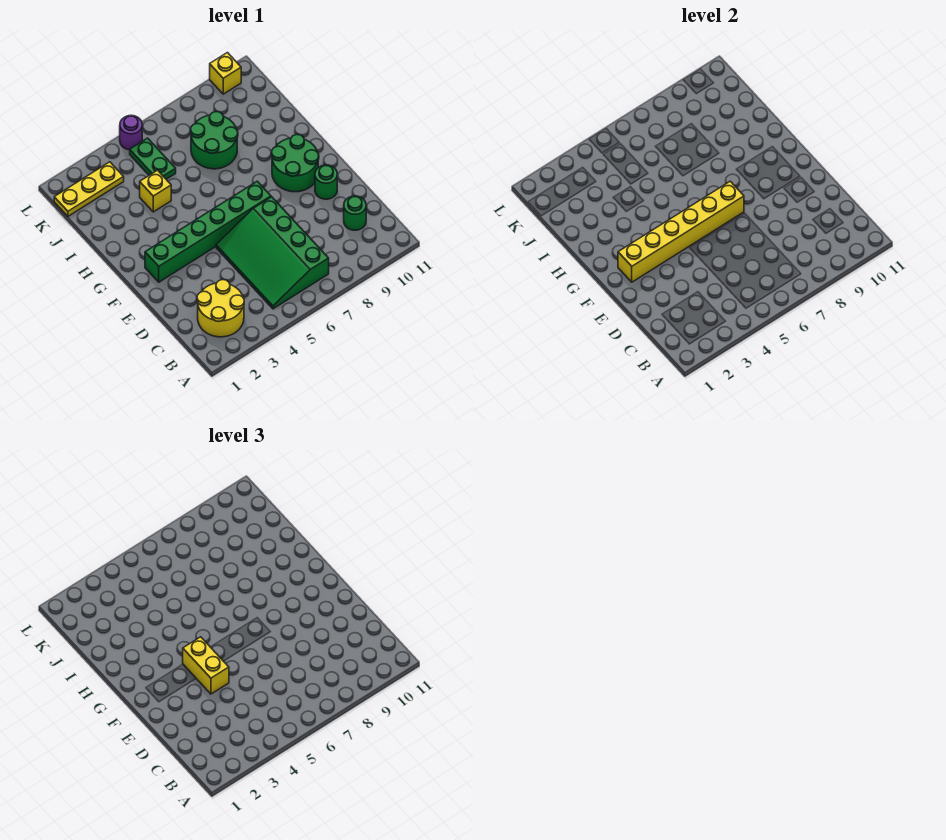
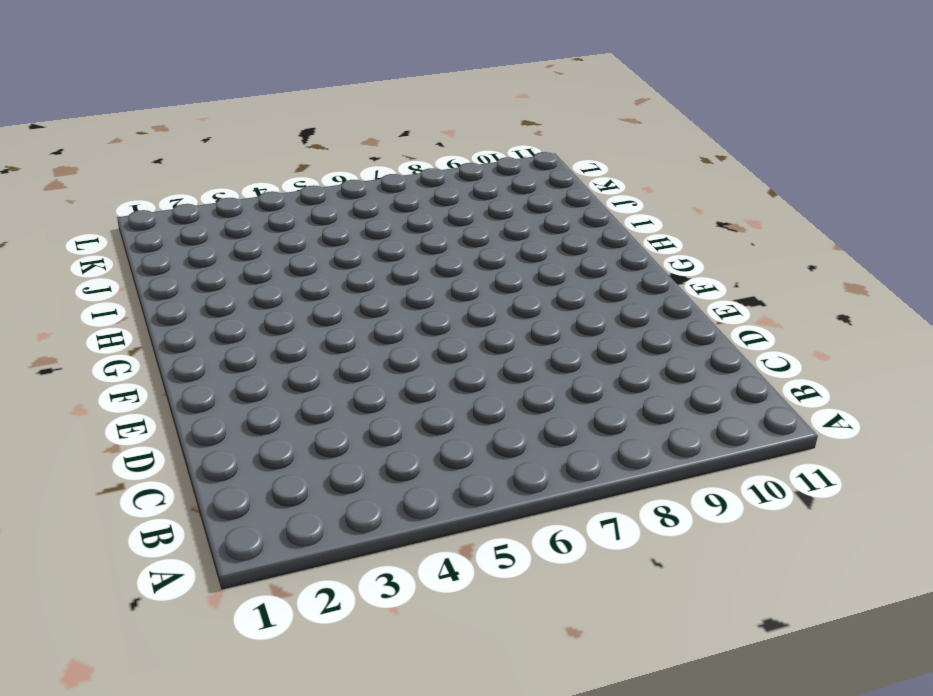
none -> yellow 2x2 round brick [197,280,244,337]
none -> green 3x4 slope [216,197,329,309]
none -> green 1x1 round brick [344,196,366,230]

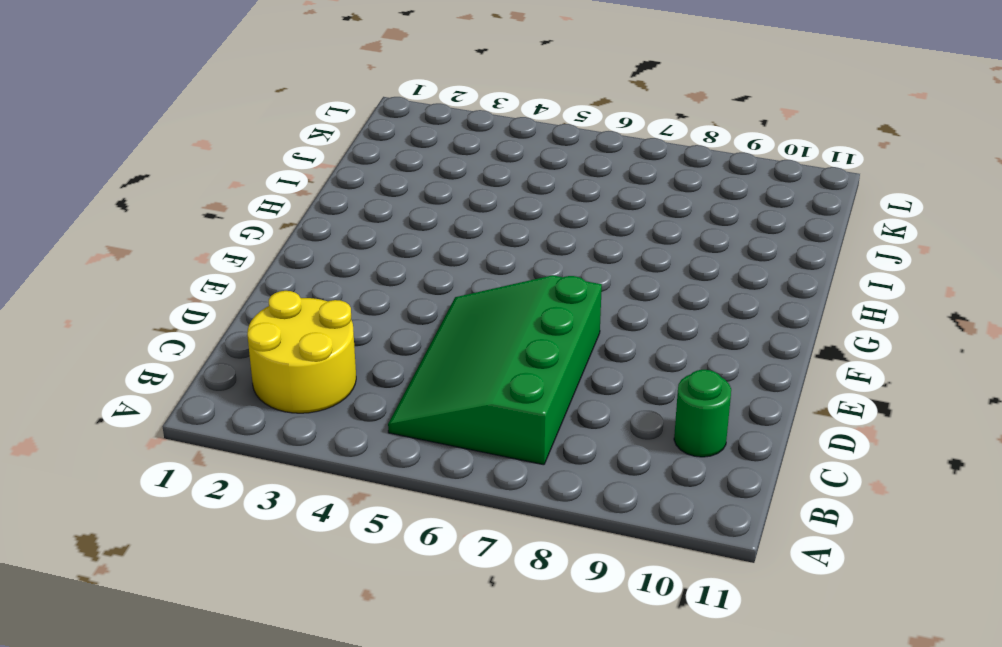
none -> green 1x1 round brick [315,165,337,199]
none -> green 1x6 brick [145,181,271,282]
none -> green 2x2 round brick [271,134,319,192]

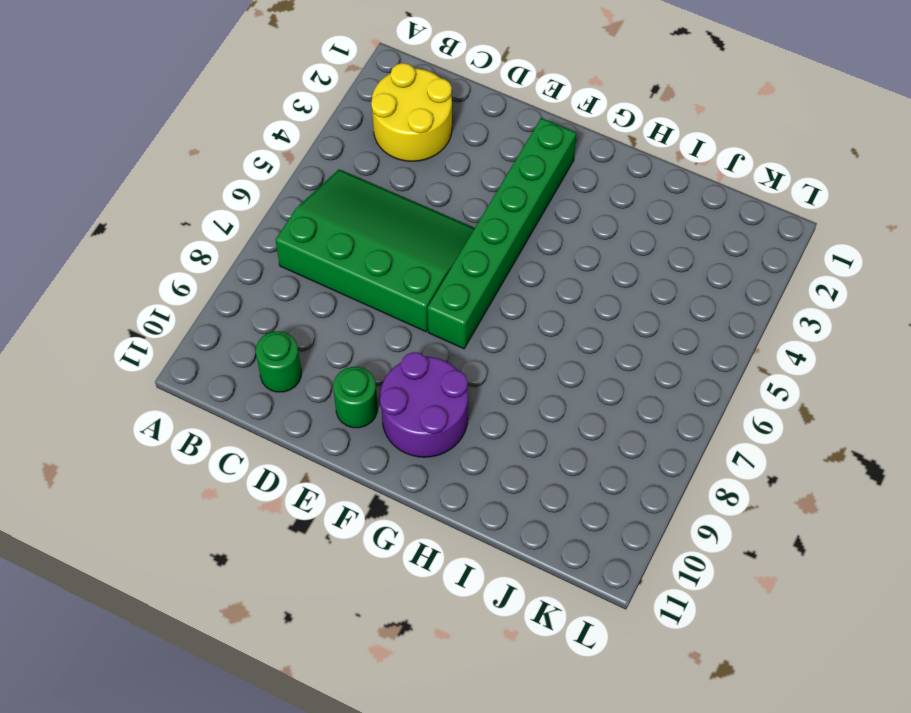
purple 2x2 round brick [380,352,468,457] -> green 2x2 round brick [271,134,319,192]
none -> yellow 1x1 brick [140,170,171,212]
none -> green 2x2 round brick [191,112,238,169]
none -> green 1x2 plate [130,138,176,179]

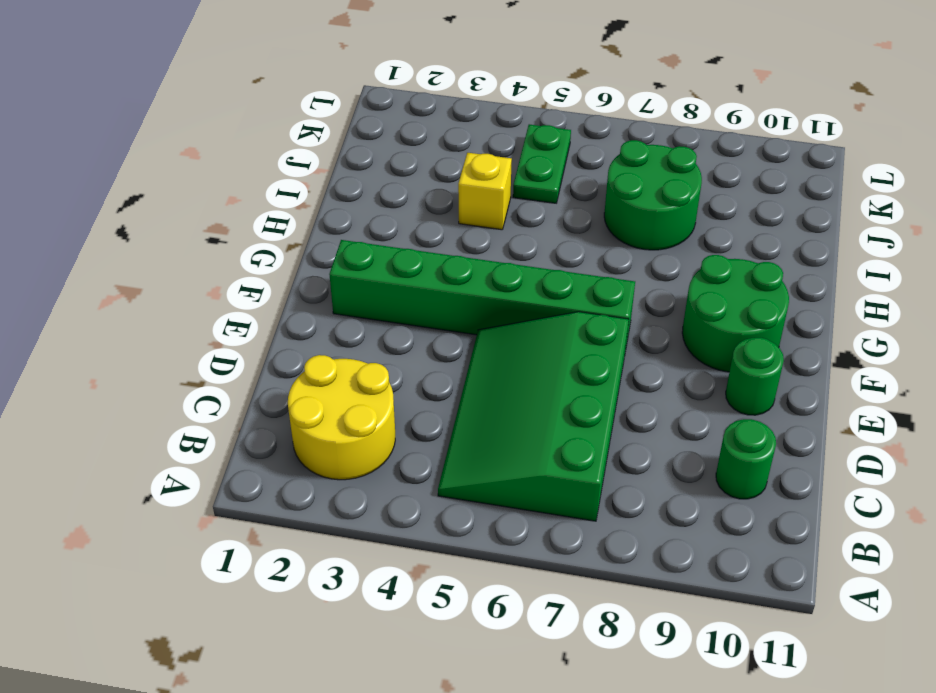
none -> yellow 1x3 plate [54,162,124,216]
none -> purple 1x1 round brick [120,115,142,150]
none -> yellow 1x1 brick [210,53,241,94]

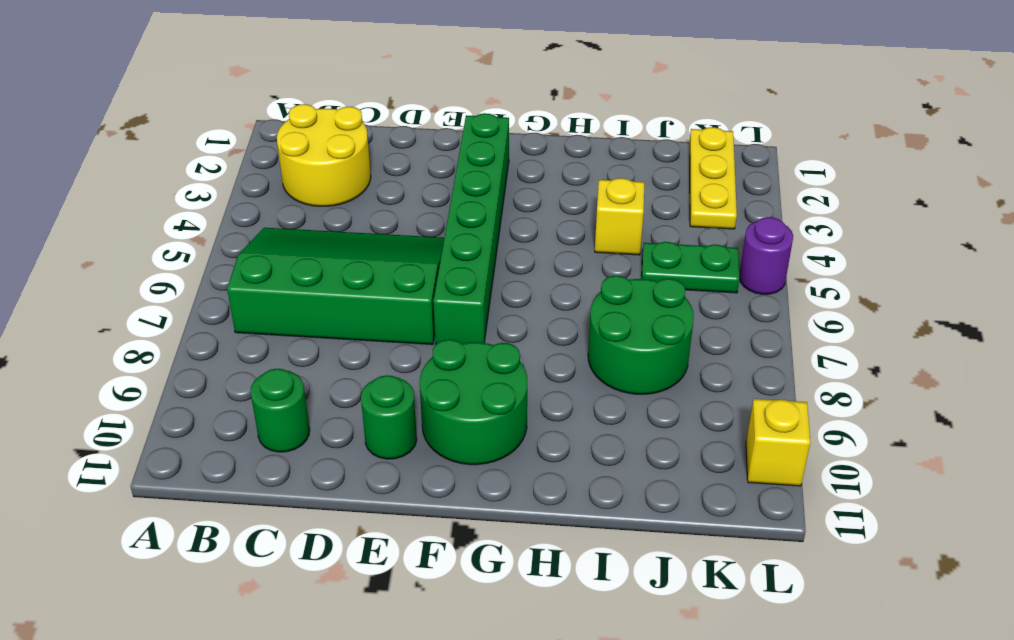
none -> yellow 1x6 brick [618,181,744,282]
none -> yellow 1x2 brick [183,637,229,694]

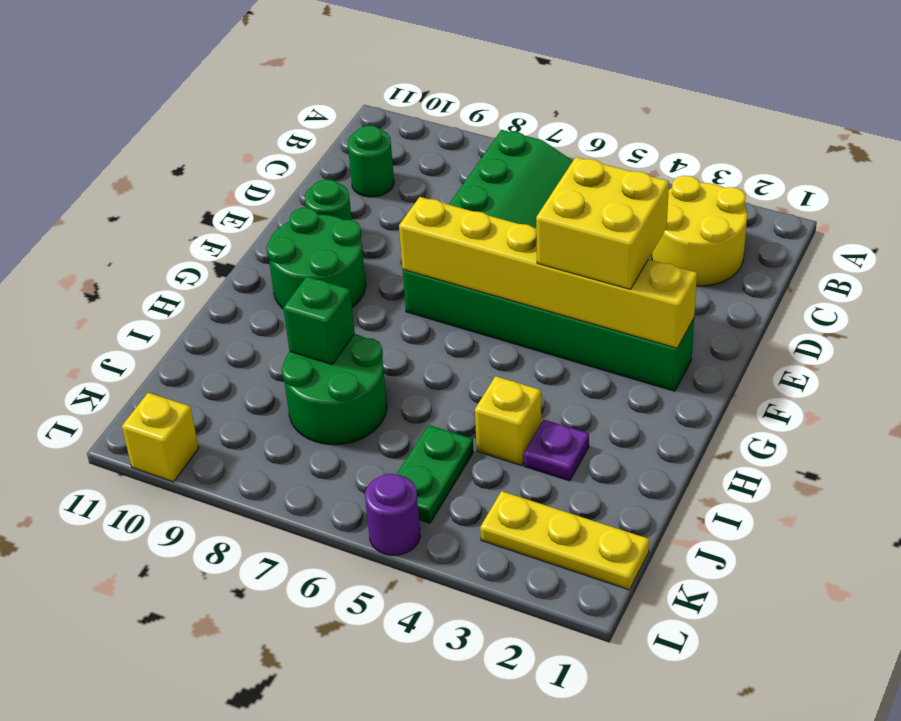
yellow 2x2 brick [536,157,669,289] -> yellow 1x2 brick [183,637,229,694]
purple 1x1 plate [524,420,589,481] -> none
green 1x1 brick [283,277,355,364] -> none

